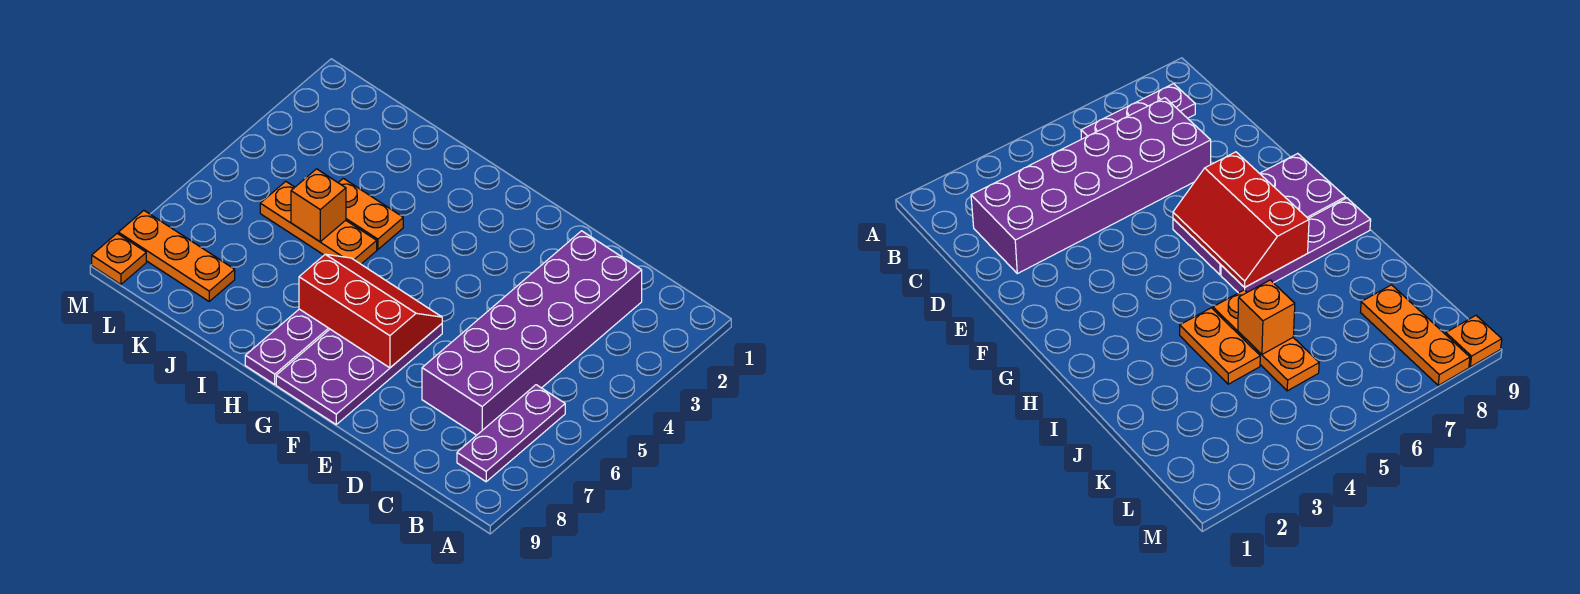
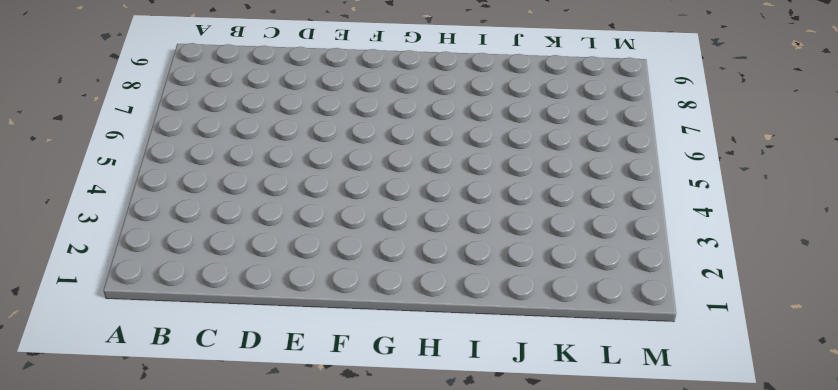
none -> purple 1x3 plate [457,385,565,482]
none -> purple 2x6 brick [422,231,642,435]

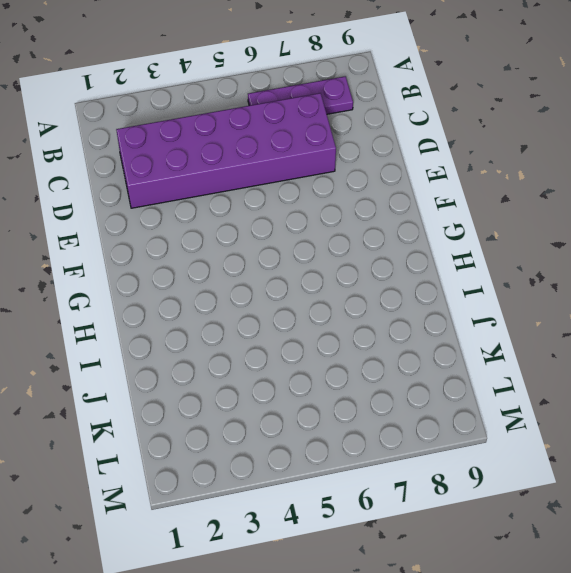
none -> purple 2x4 plate [276,324,442,424]
none -> purple 1x4 plate [245,309,330,384]

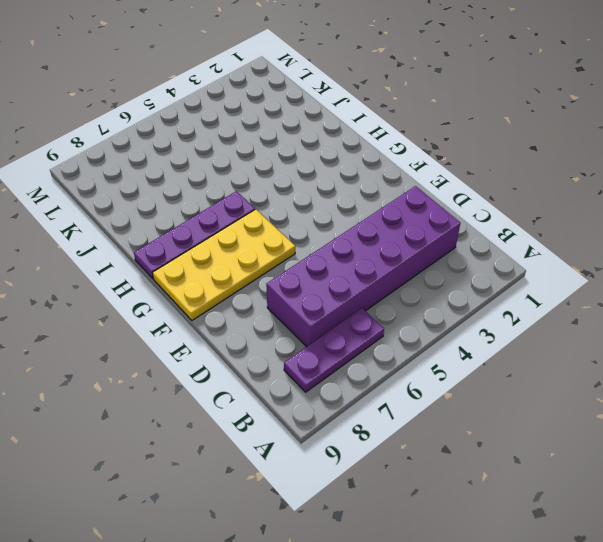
yellow 2x4 plate [153,209,295,320] -> purple 2x4 plate [276,324,442,424]
none -> orange 1x2 plate [338,178,403,250]
none -> orange 1x3 plate [260,181,377,264]

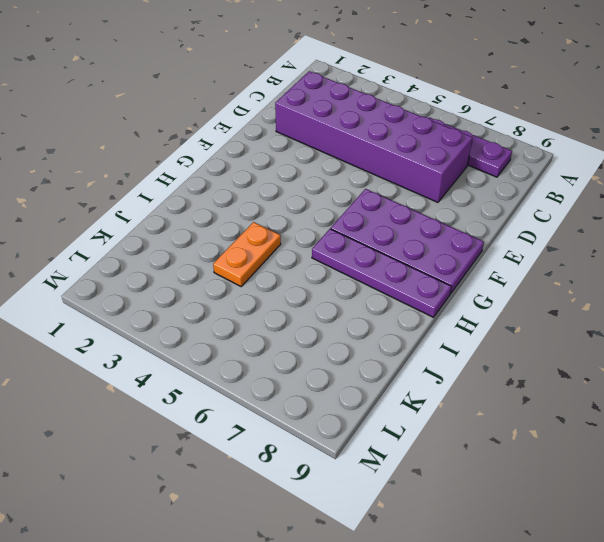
none -> orange 1x3 plate [260,181,377,264]
none -> orange 1x3 plate [118,211,235,301]

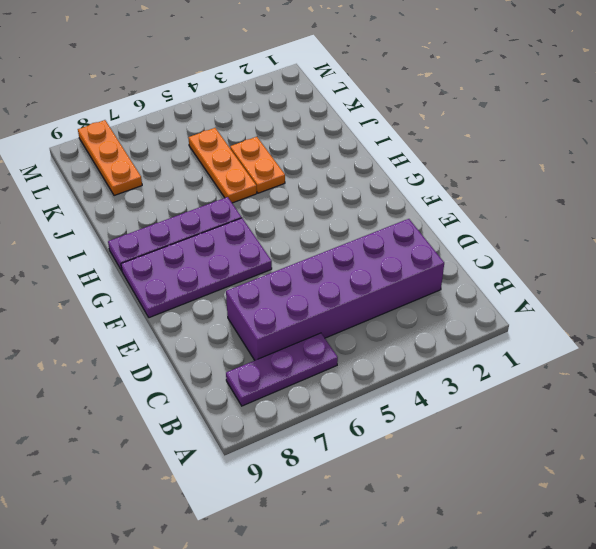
none -> orange 1x1 plate [92,234,146,284]
none -> red 2x3 slope [299,254,442,368]

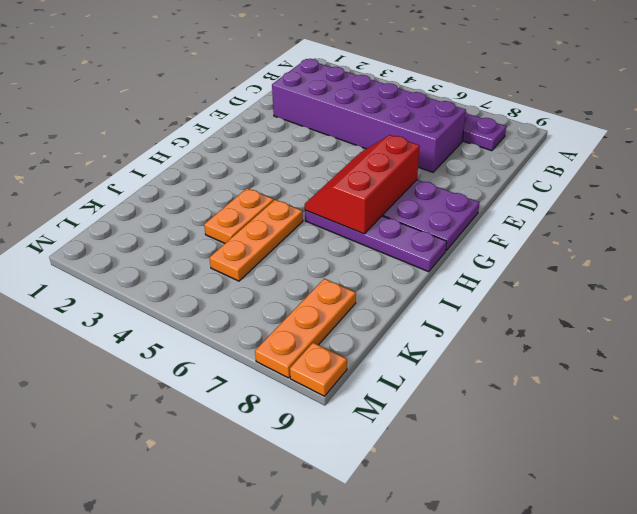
none -> orange 1x1 brick [291,169,346,242]

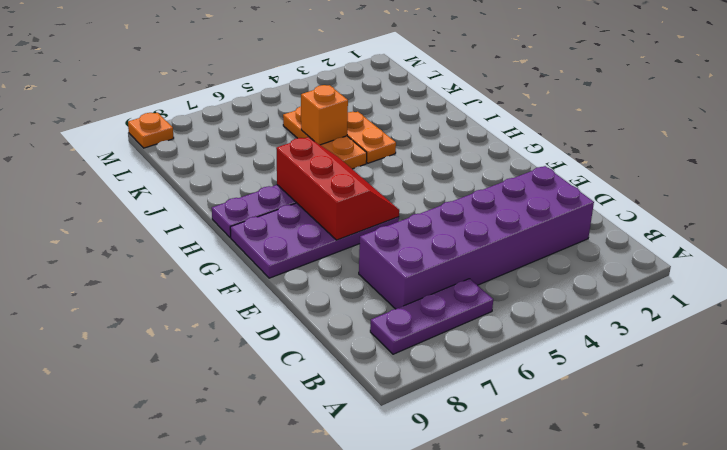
none -> orange 1x3 plate [118,211,235,301]

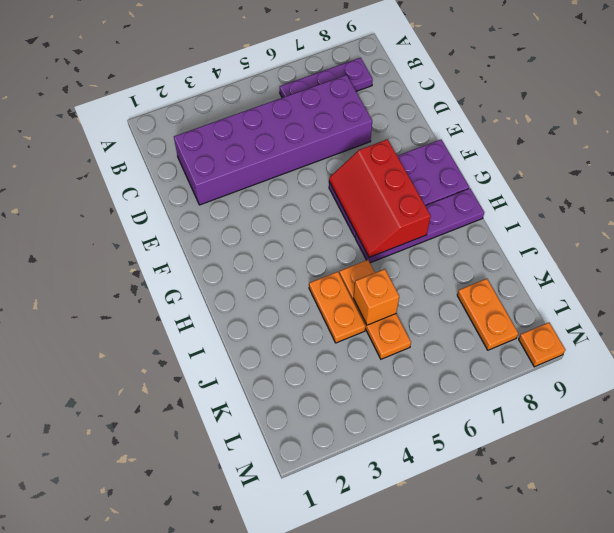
orange 1x2 plate [457,279,518,350] -> orange 1x3 plate [118,211,235,301]

